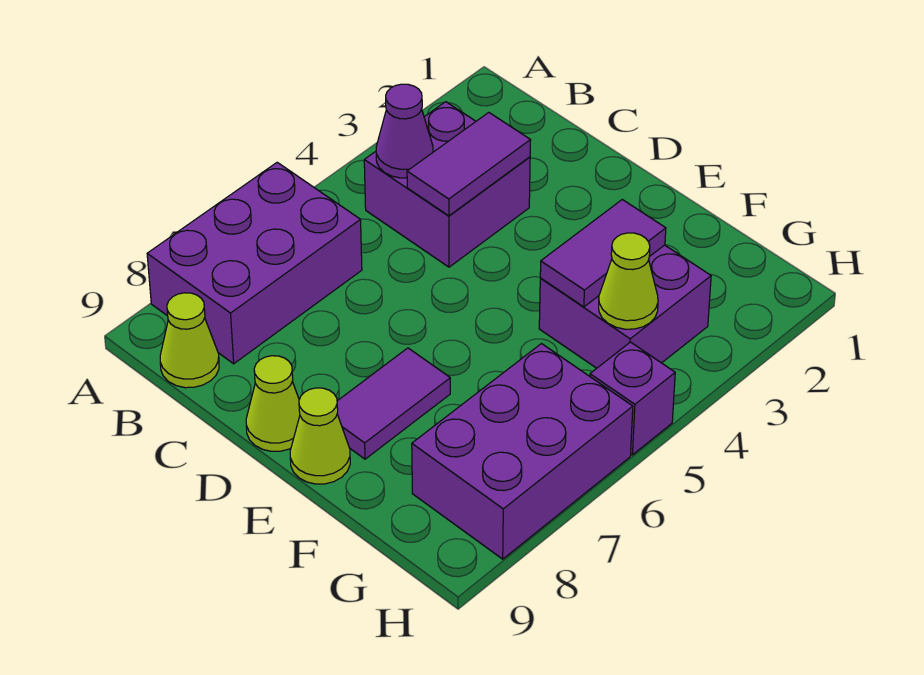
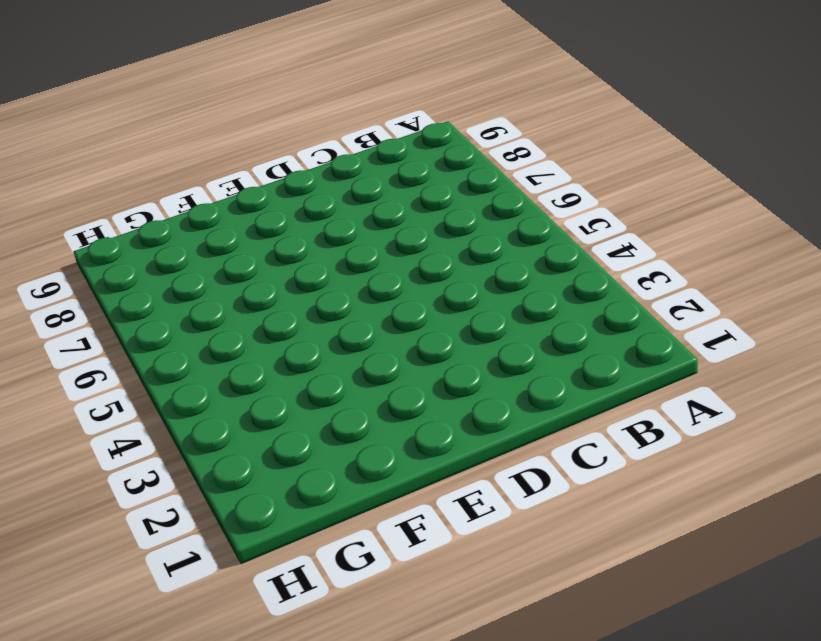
none -> purple 2x3 brick [147,162,362,364]
none -> purple 2x2 brick [364,102,530,267]
none -> lime 1x1 cone [160,293,219,388]

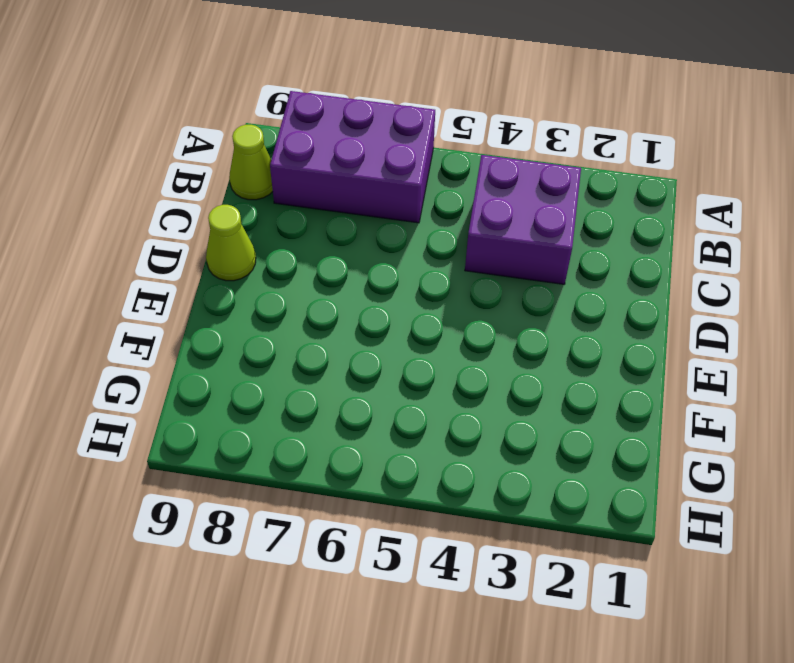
none -> purple 1x2 tile [337,348,450,459]
none -> lime 1x1 cone [290,388,350,484]
none -> purple 2x2 brick [539,245,711,368]

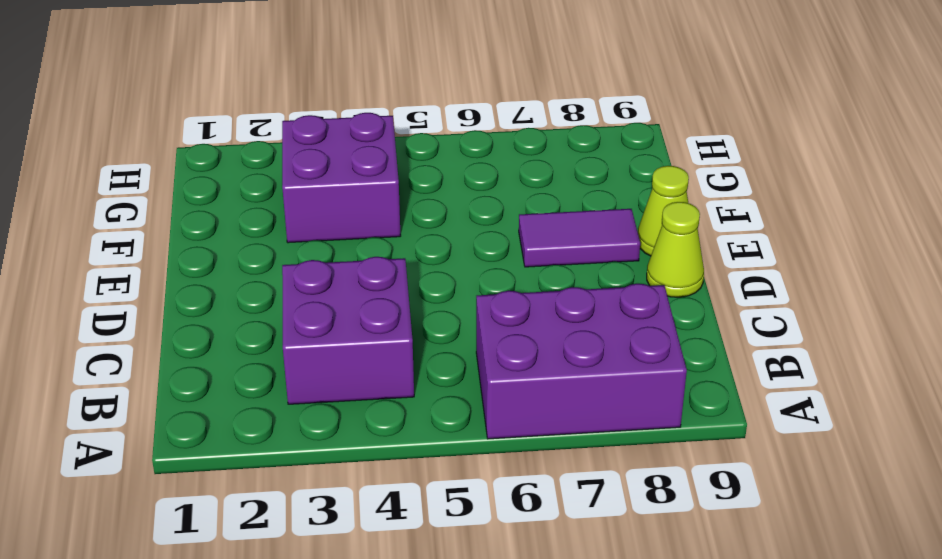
none -> lime 1x1 cone [160,293,219,388]
none -> purple 2x3 brick [412,344,633,559]
none -> purple 1x1 brick [590,342,675,455]

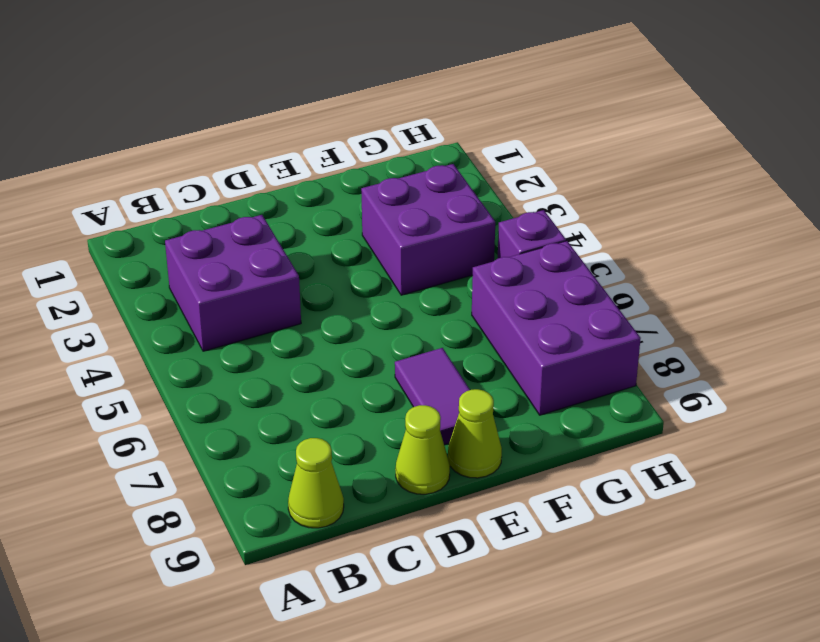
none -> purple 2x3 brick [147,162,362,364]
none -> purple 1x1 cone [376,84,433,178]
none -> purple 1x2 tile [407,113,531,216]

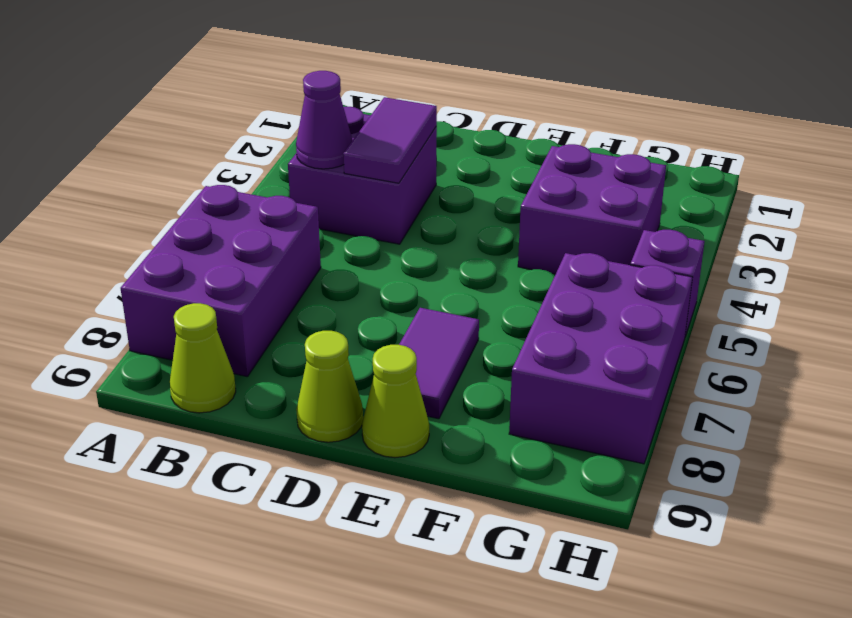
none -> purple 1x2 tile [540,200,666,307]
none -> lime 1x1 cone [599,233,658,329]

